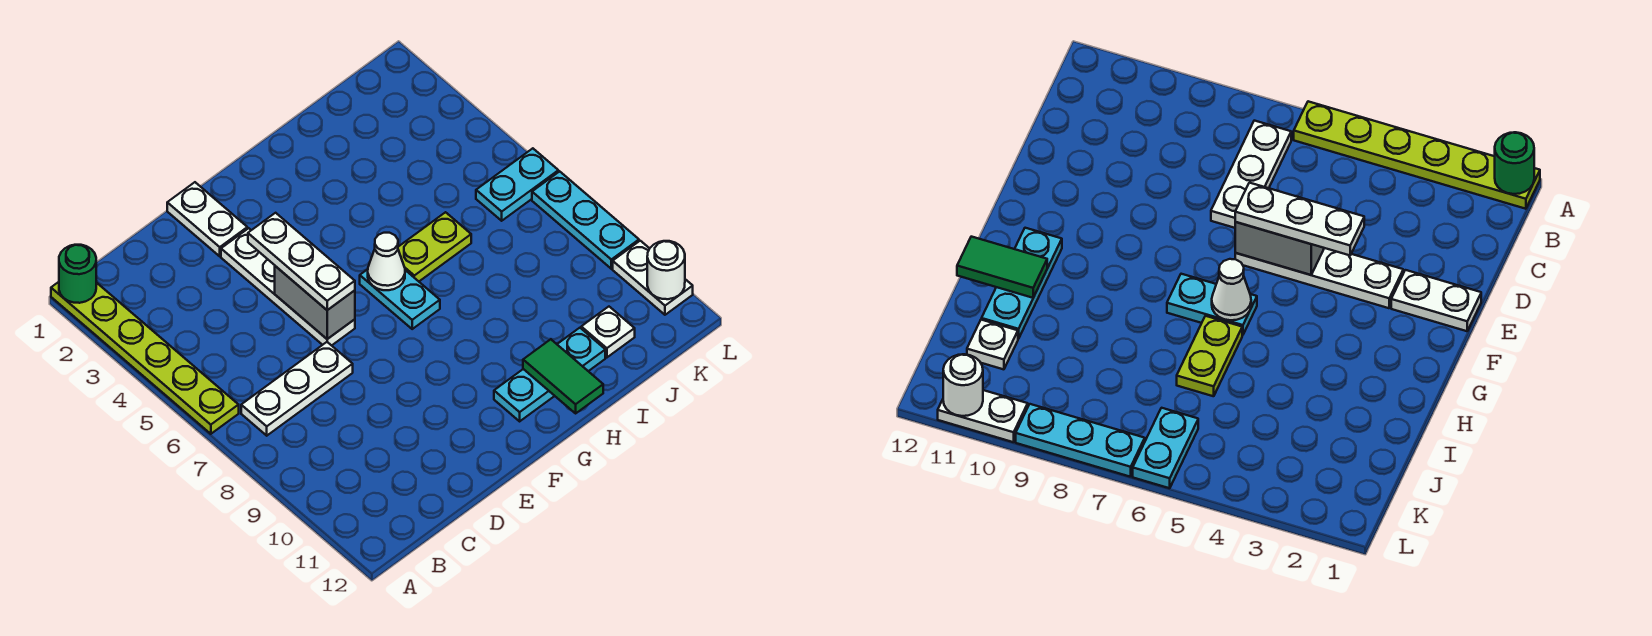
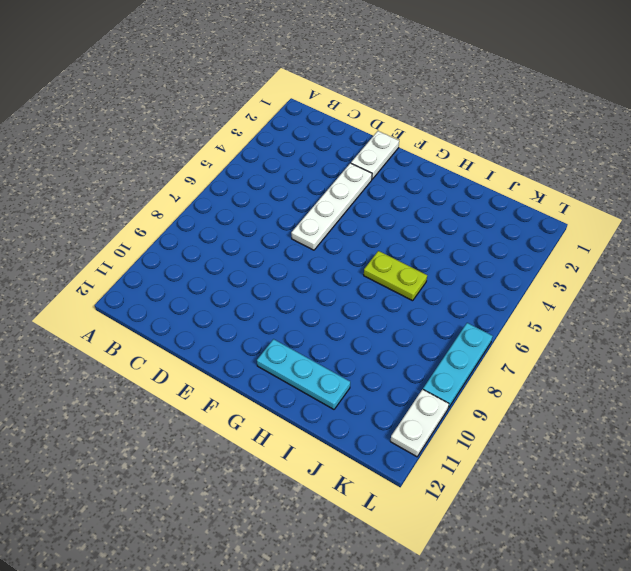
none -> lime 1x6 plate [51,282,239,434]
none -> white 1x3 plate [241,342,353,436]
none -> cyan 1x2 plate [360,269,440,329]

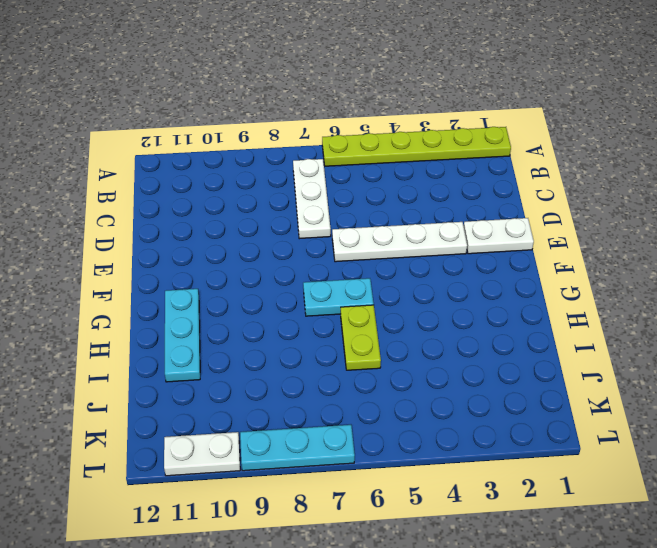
none -> white 1x1 plate [581,307,635,357]
none -> cyan 1x2 plate [476,148,558,221]
none -> green 1x1 round brick [59,245,96,303]

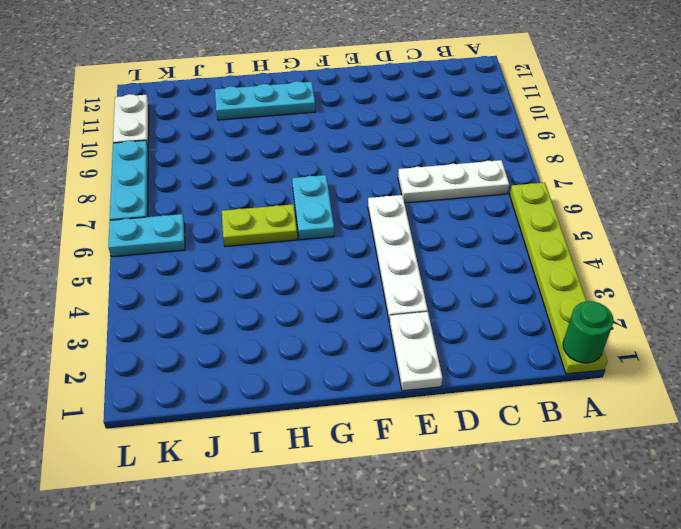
none -> white 1x1 plate [581,307,635,357]
none -> grey 1x2 brick [275,266,355,339]
none -> white 1x1 cone [368,233,405,290]

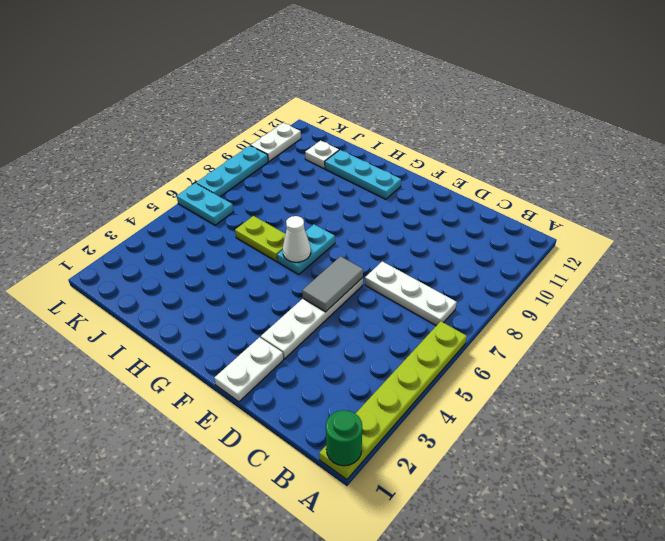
grey 1x2 tile [302,256,363,312] -> grey 1x2 brick [275,266,355,339]
none -> green 1x2 tile [523,339,603,413]
none -> white 1x1 round brick [647,241,685,299]
none -> white 1x3 plate [248,213,355,310]

